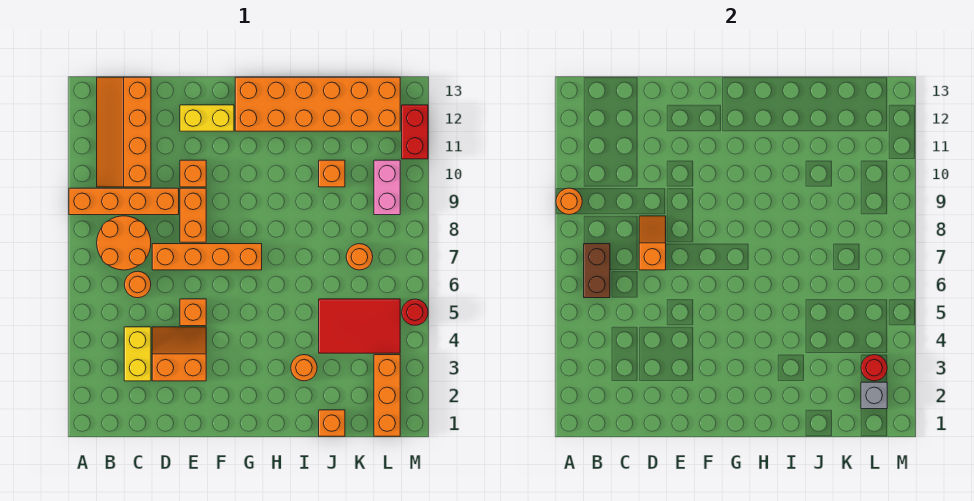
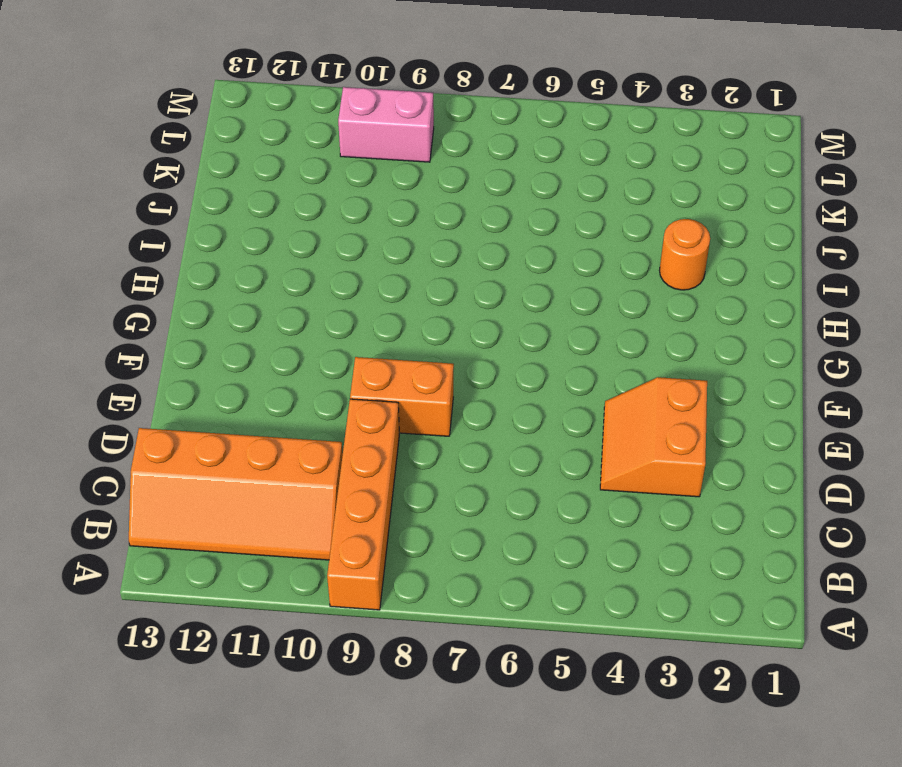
none -> orange 2x2 round brick [97,216,151,270]
none -> yellow 1x2 brick [124,327,151,381]
none -> orange 1x1 round brick [124,271,151,298]

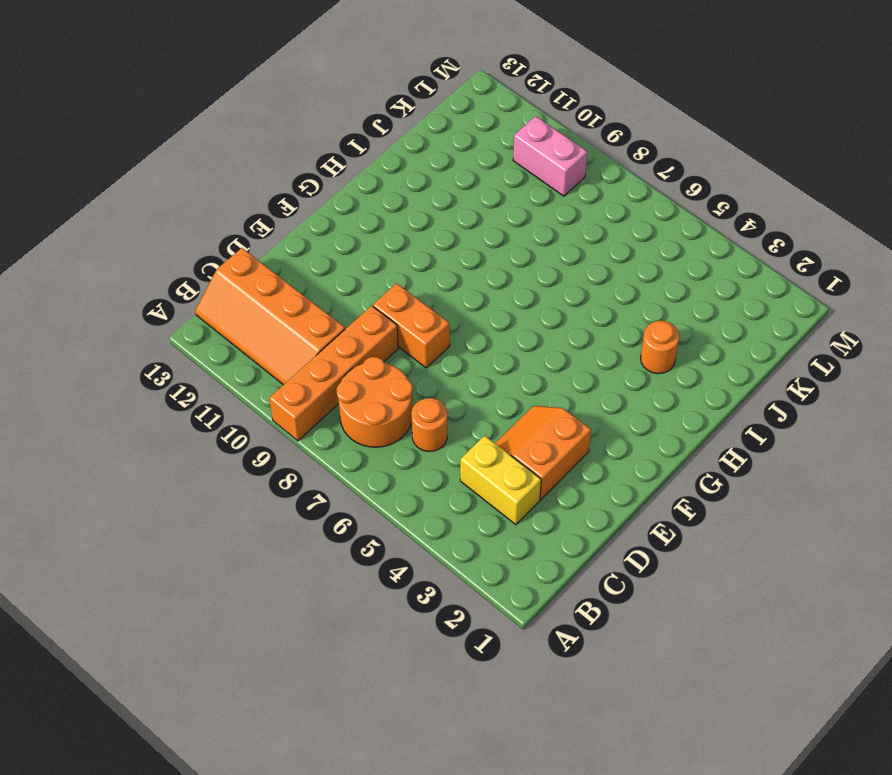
none -> orange 1x4 brick [152,244,262,270]
none -> orange 1x1 brick [180,299,206,326]
none -> orange 1x1 brick [180,160,206,187]

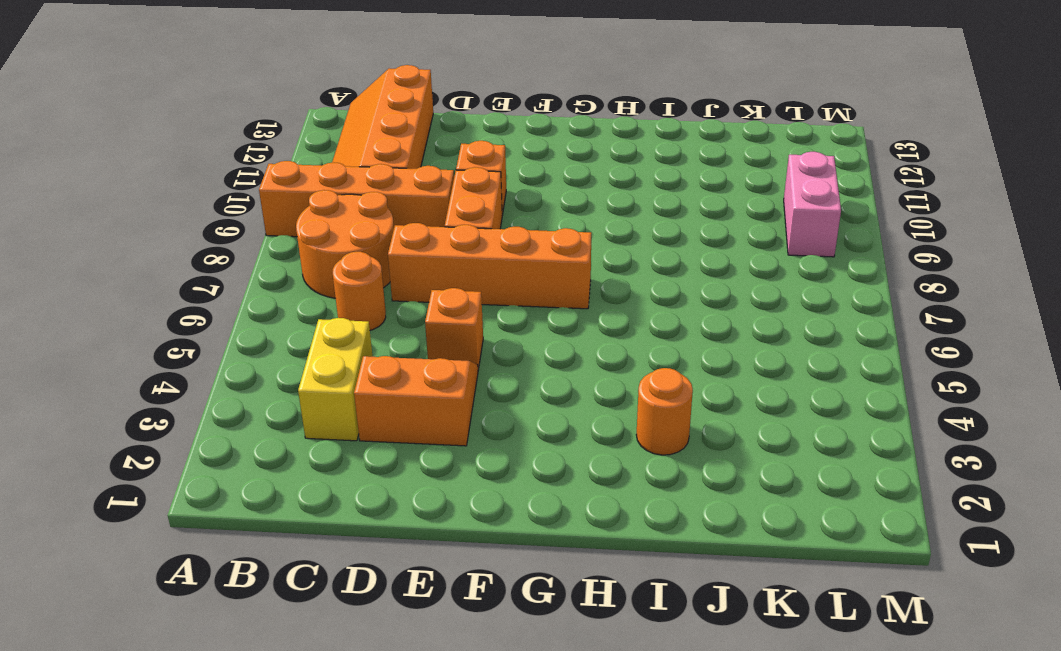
none -> yellow 1x2 brick [180,105,234,131]
none -> orange 2x6 brick [235,77,400,131]
none -> orange 1x1 brick [319,410,345,436]

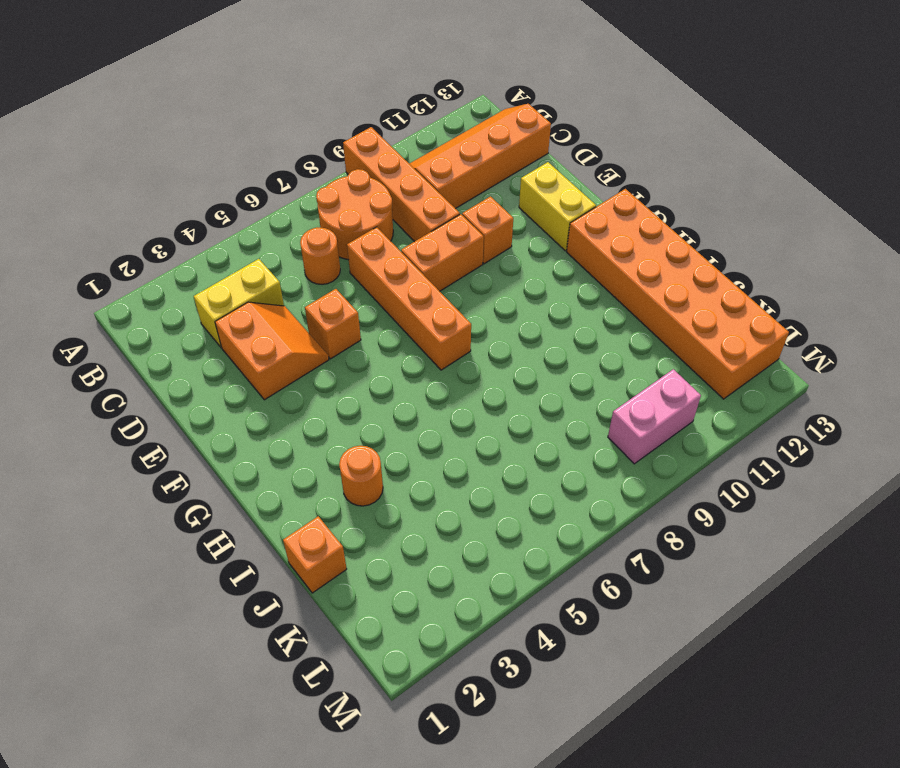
none -> red 2x3 tile [319,299,400,353]
none -> orange 1x1 brick [319,160,345,187]
none -> orange 1x1 round brick [346,244,373,270]

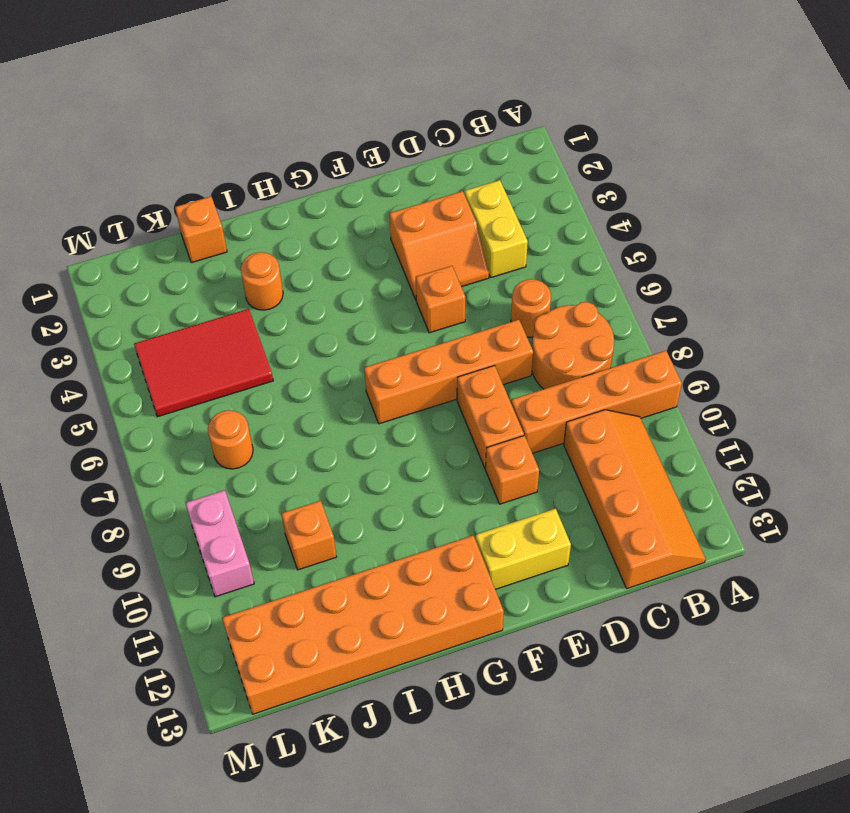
none -> orange 1x3 brick [374,355,400,436]
none -> red 1x1 round brick [402,299,428,325]
none -> red 1x2 brick [402,105,428,159]

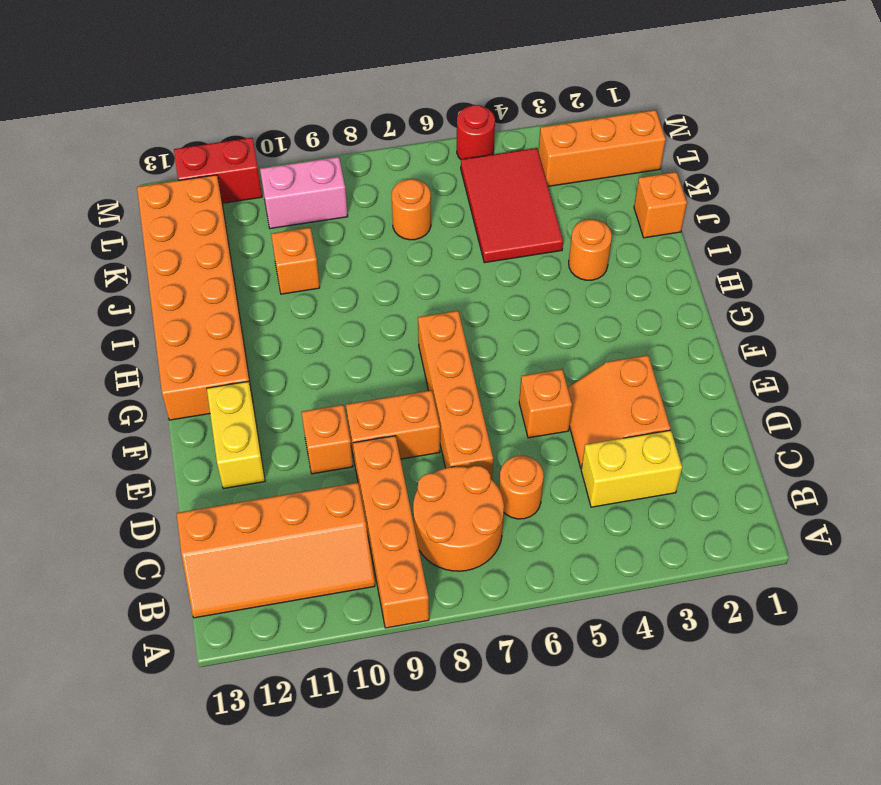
none -> orange 1x1 round brick [556,188,582,215]
none -> brown 1x2 brick [584,244,610,298]
none -> orange 1x2 slope [639,216,666,270]

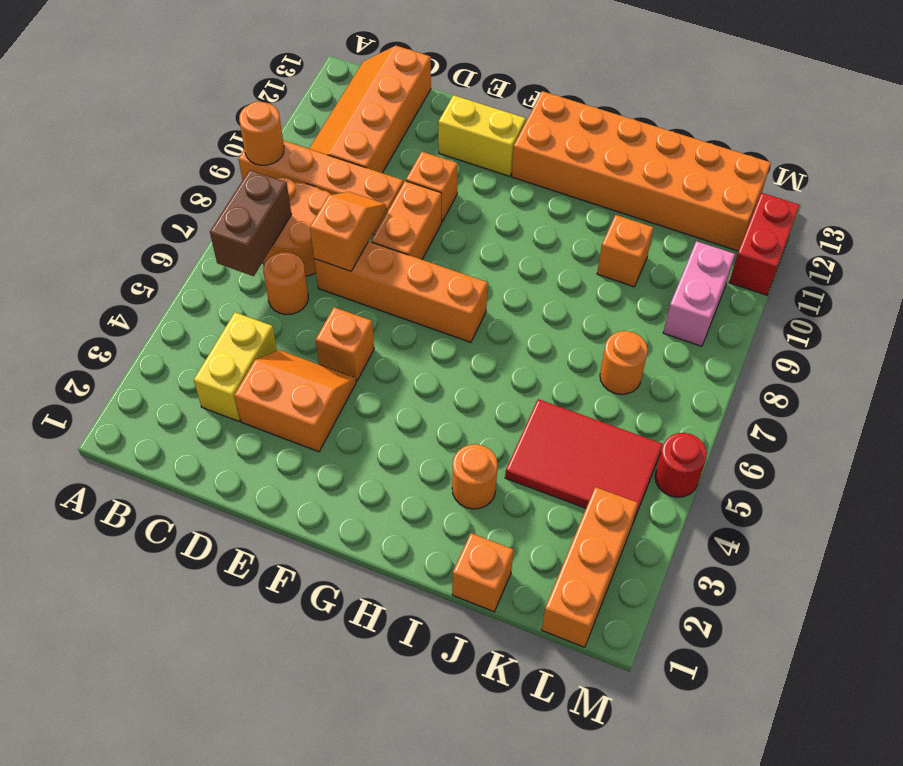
none -> grey 1x1 brick [861,382,887,409]
none -> red 1x1 round brick [861,355,887,381]

